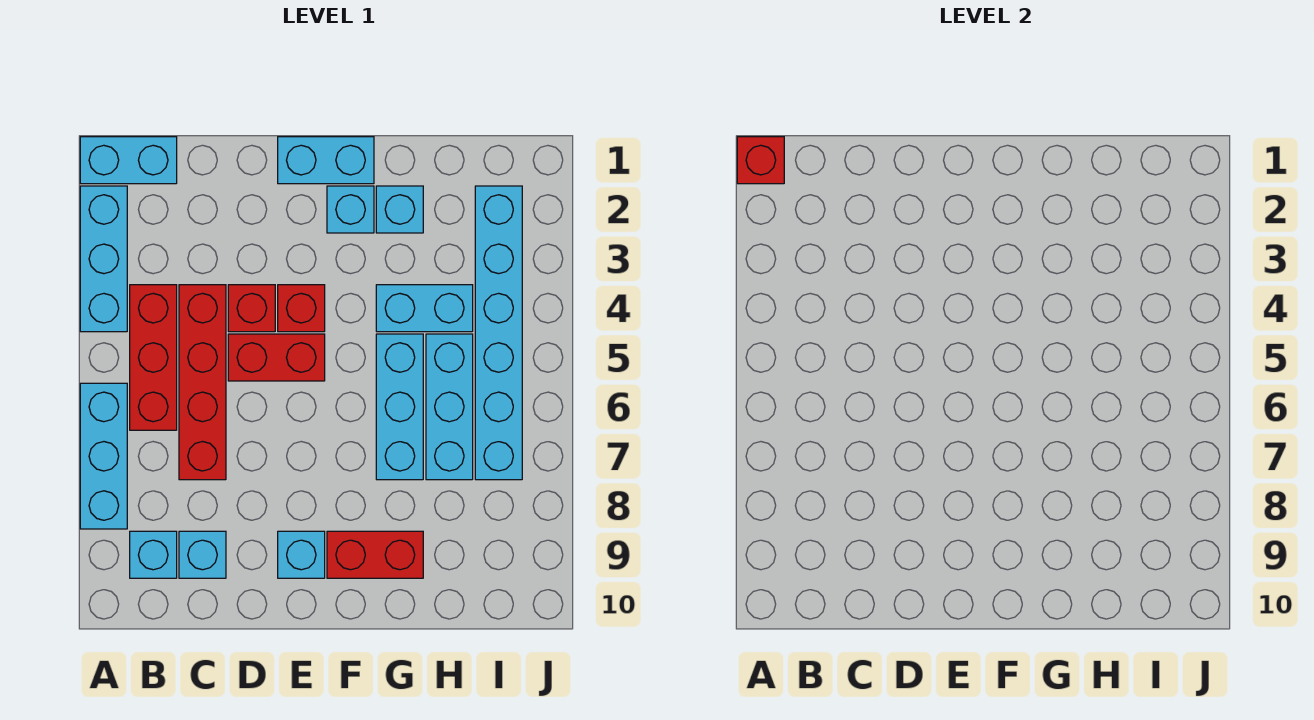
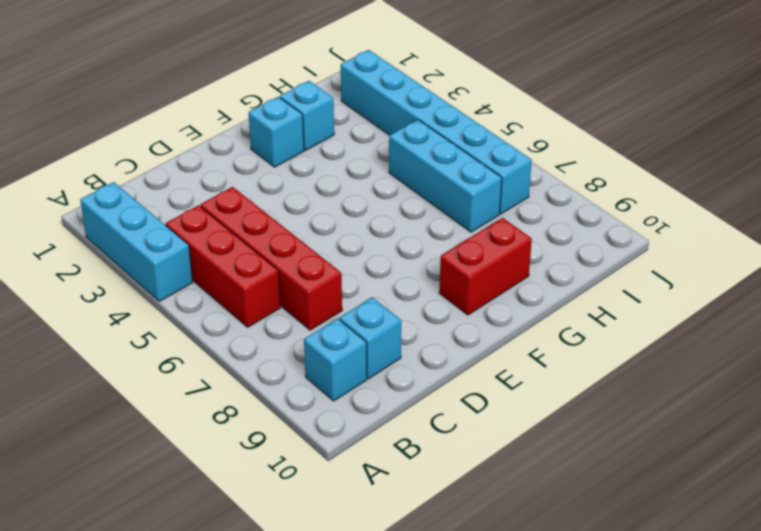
none -> cyan 1x2 brick [80,137,177,184]
none -> cyan 1x3 brick [80,383,127,529]
none -> red 1x1 brick [228,285,275,332]

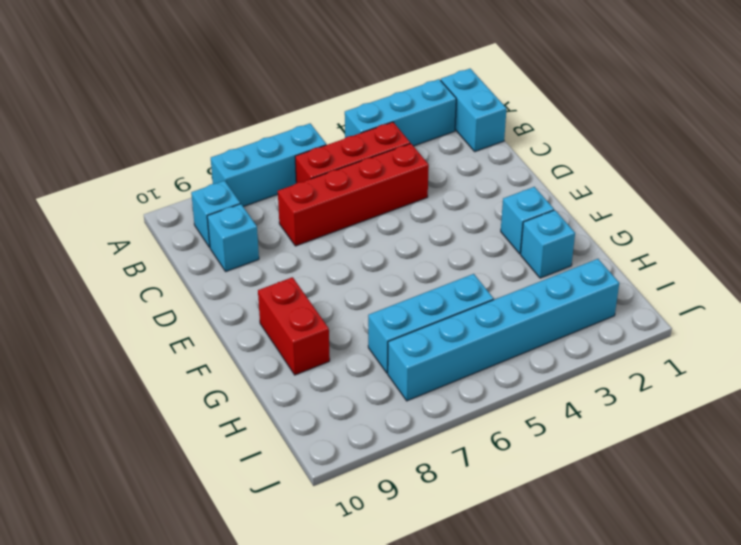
none -> red 1x1 brick [228,285,275,332]
none -> red 1x2 brick [228,334,325,381]
none -> cyan 1x2 brick [278,137,374,184]

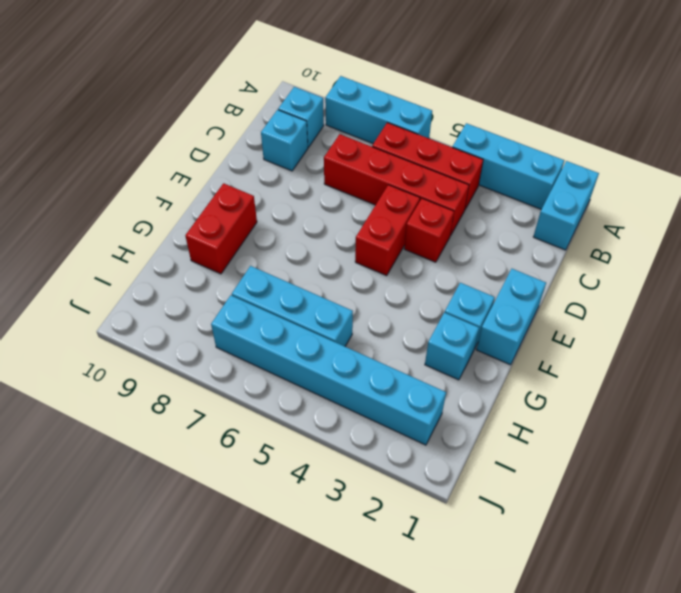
none -> red 1x1 brick [278,285,325,332]
none -> cyan 1x1 brick [278,531,325,578]
none -> cyan 1x2 brick [376,285,473,332]

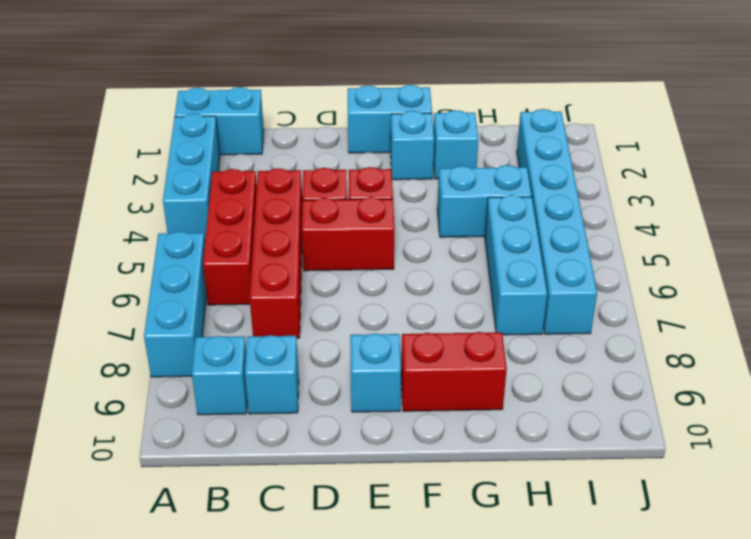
none -> cyan 1x3 brick [376,334,423,480]
none -> red 1x1 brick [737,137,784,184]

